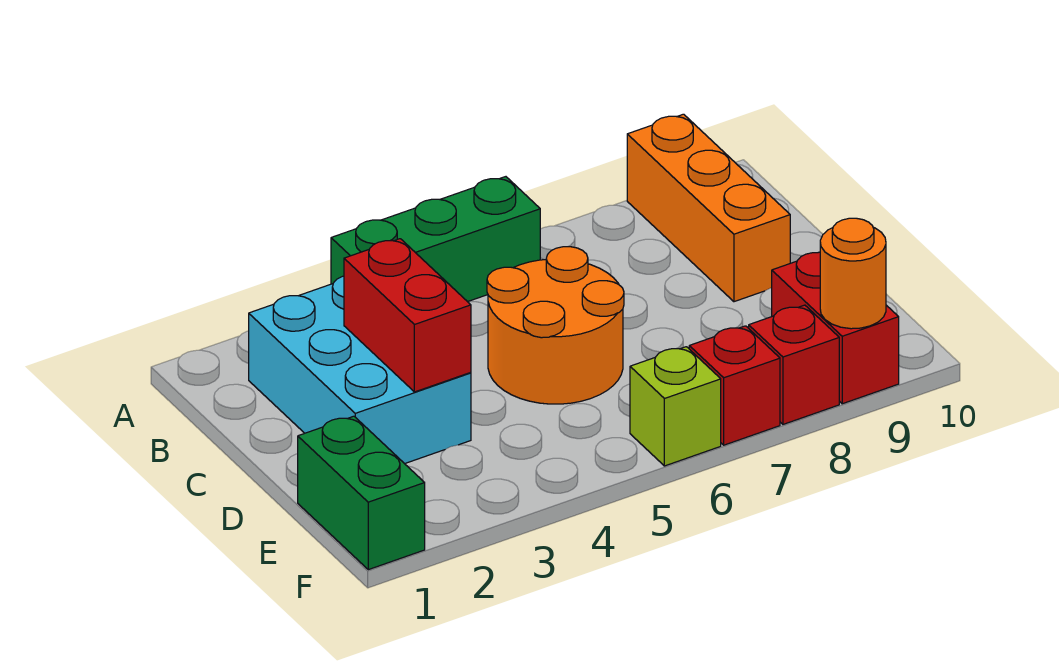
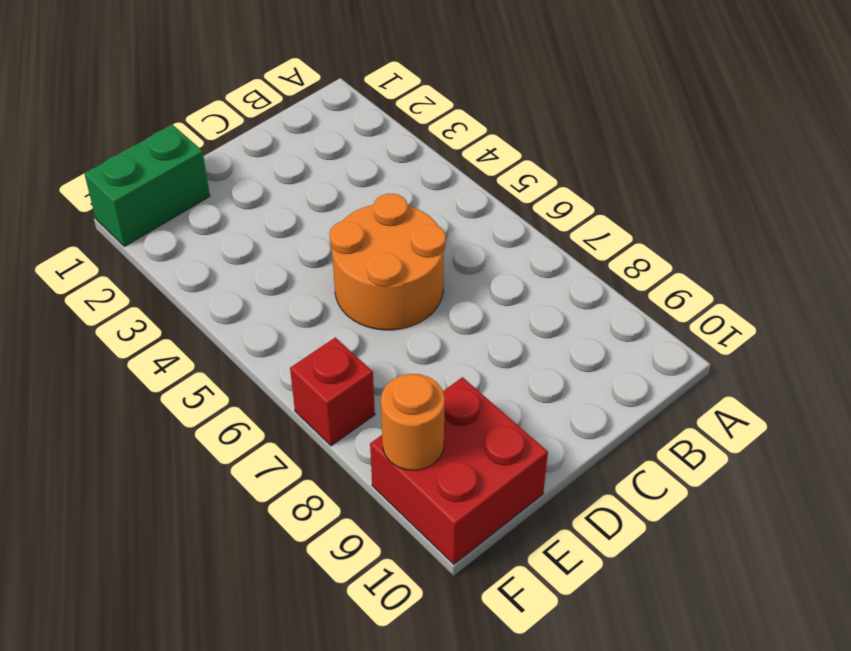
red 2x2 brick [370,377,548,564] -> red 1x2 brick [772,252,899,404]
none -> green 1x3 brick [331,177,540,302]
none -> orange 1x3 brick [627,114,790,302]

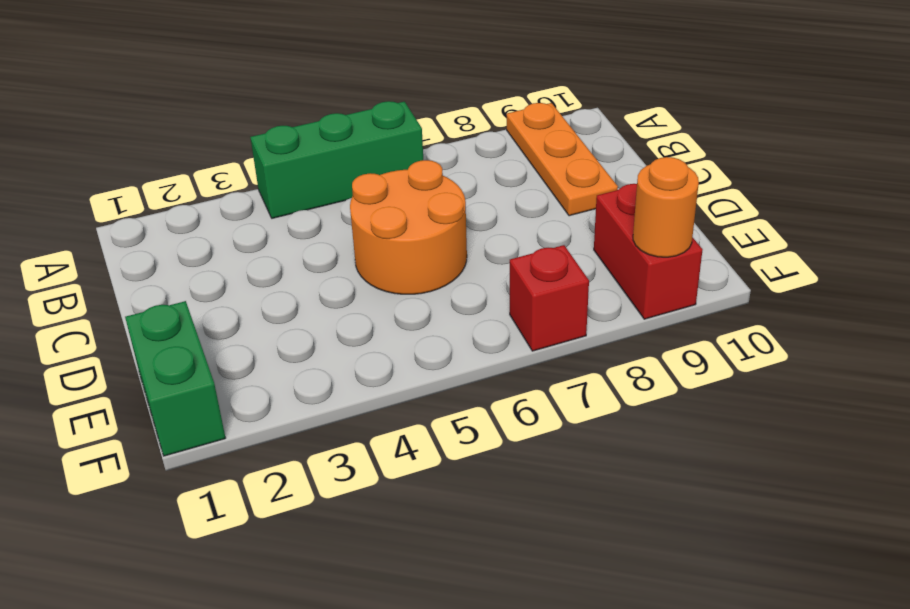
orange 1x3 plate [507,103,618,216] -> orange 1x3 brick [627,114,790,302]
none -> cyan 2x3 brick [249,276,471,464]
none -> lime 1x1 brick [630,347,721,466]

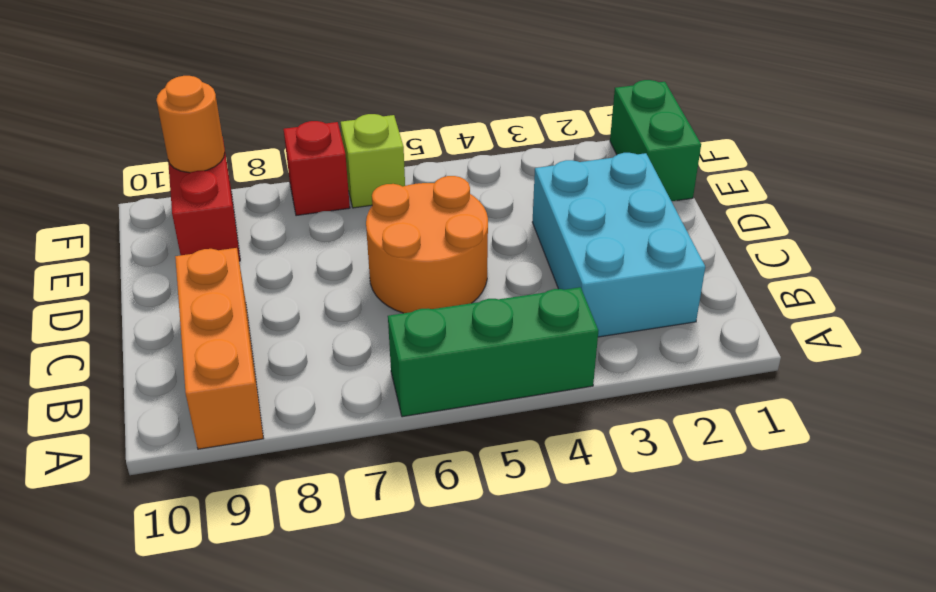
none -> red 1x1 brick [749,305,839,424]
none -> red 1x2 brick [344,239,471,392]

